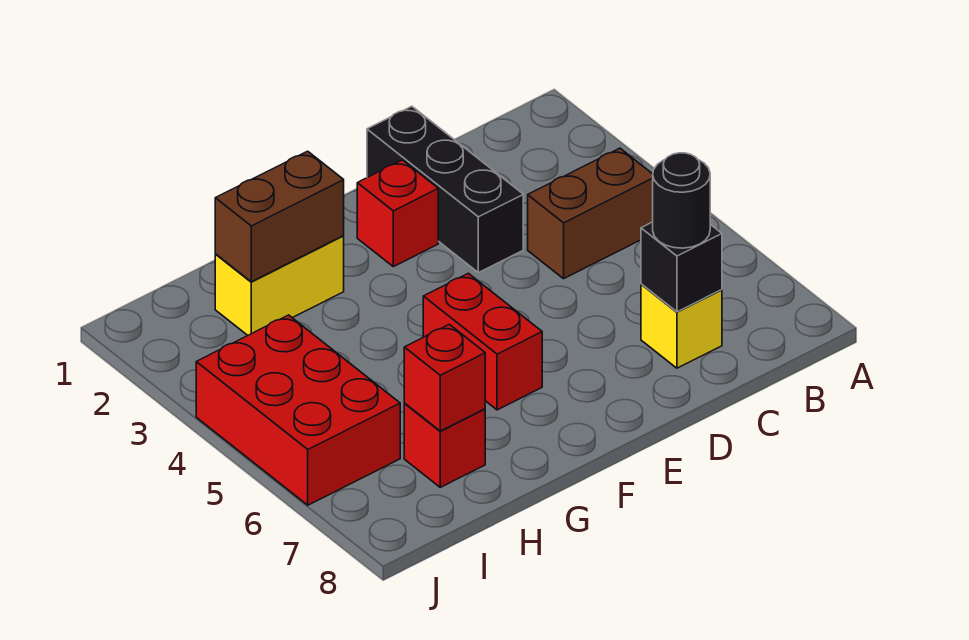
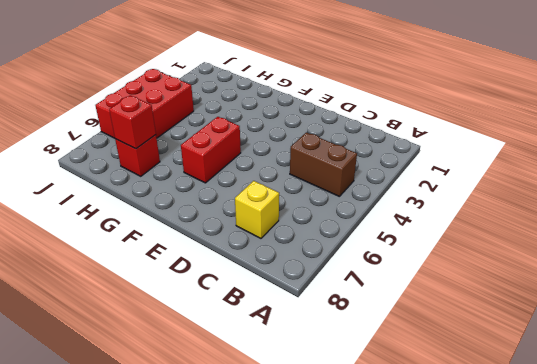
none -> black 1x3 brick [367,106,523,273]
none -> red 1x1 brick [357,160,438,267]
none -> yellow 1x2 brick [215,236,344,335]

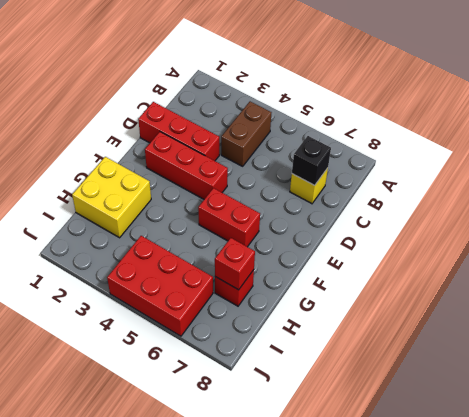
red 1x3 brick [138,102,219,161] -> black 1x3 brick [367,106,523,273]
red 1x3 brick [145,132,228,199] -> red 1x1 brick [357,160,438,267]
yellow 2x2 brick [72,157,151,238] -> yellow 1x2 brick [215,236,344,335]
none -> brown 1x2 brick [215,151,344,282]
none -> black 1x1 round brick [653,153,710,248]

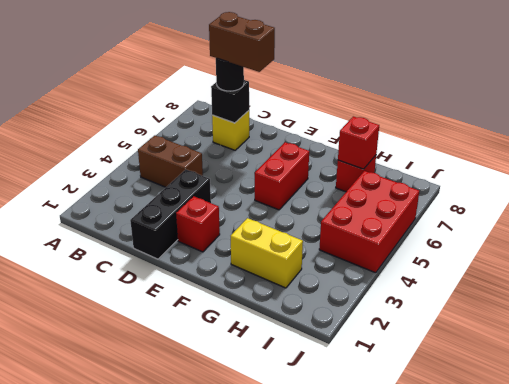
brown 1x2 brick [209,12,275,72] -> brown 1x2 brick moved to [215,151,344,282]

